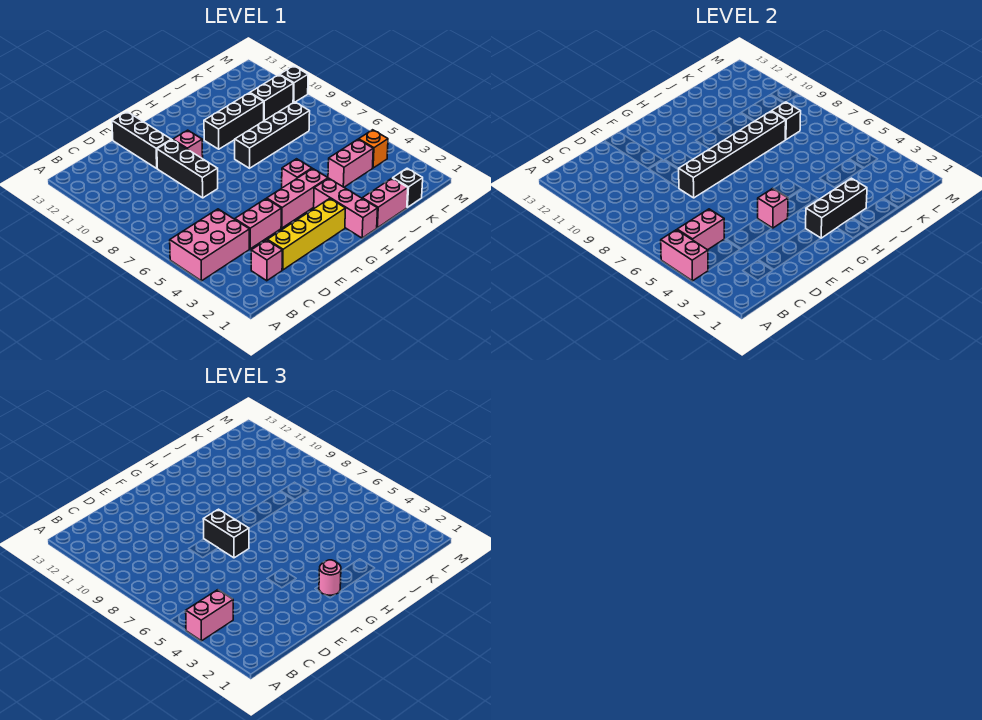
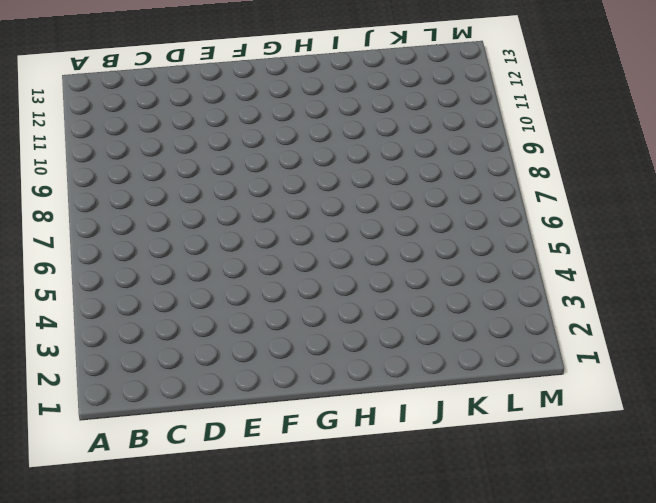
none -> pink 2x3 brick [170,209,249,281]
none -> pink 1x1 brick [251,240,282,281]
none -> yellow 1x4 brick [268,199,346,270]

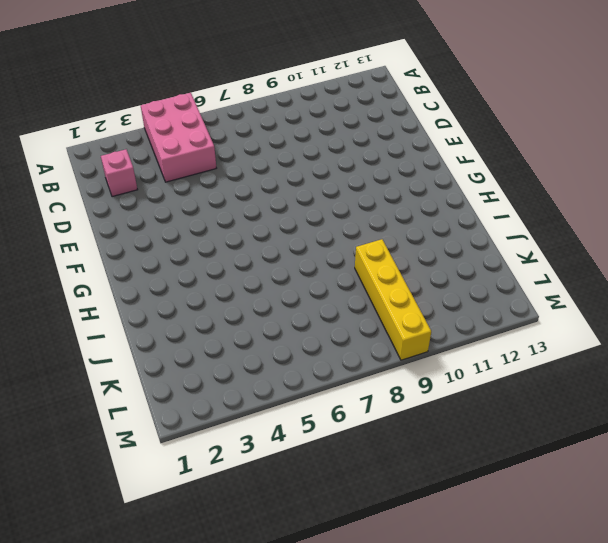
yellow 1x4 brick [355,239,431,360] -> yellow 1x4 brick moved to [268,199,346,270]
none -> pink 1x2 brick [235,199,281,249]
none -> black 1x3 brick [157,140,218,198]
none -> black 1x3 brick [112,112,171,168]

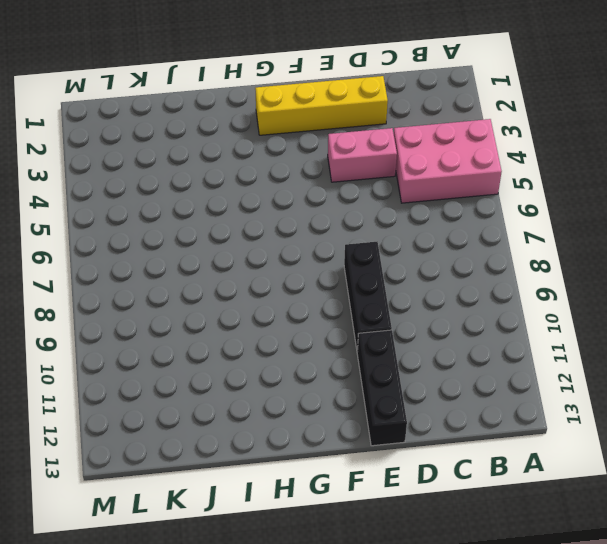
none -> pink 1x1 brick [251,240,282,281]
none -> pink 1x3 brick [267,169,328,228]
none -> pink 1x1 brick [173,130,203,159]

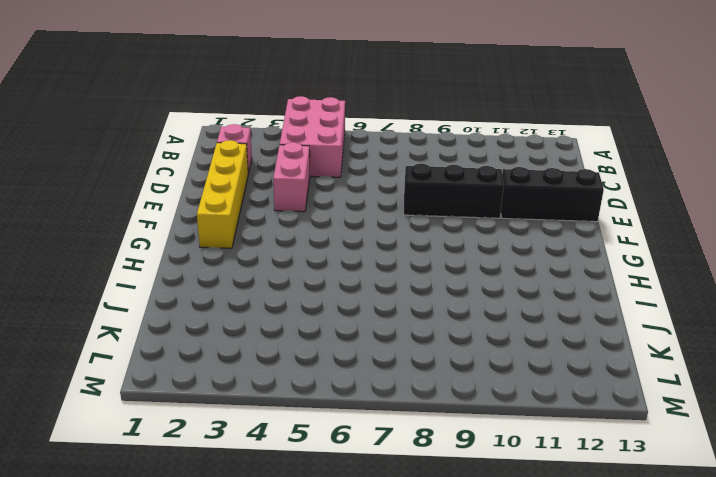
none -> pink 1x3 brick [267,169,328,228]
none -> pink 1x1 brick [173,130,203,159]
none -> pink 1x3 brick [314,178,378,238]

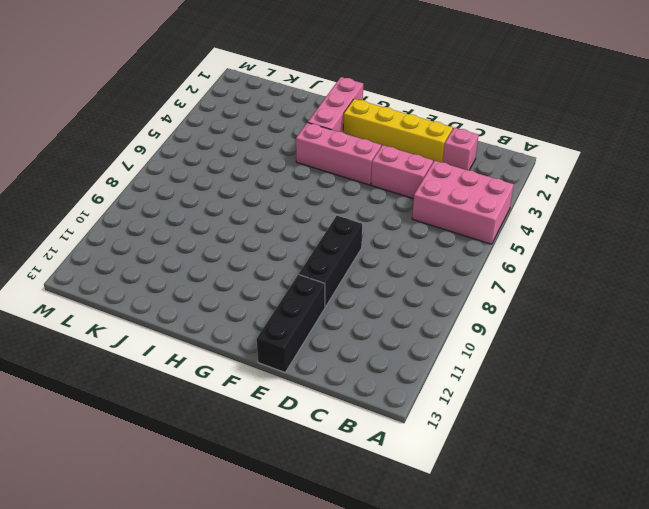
none -> pink 1x1 brick [173,130,203,159]
none -> pink 1x1 brick [282,159,312,188]
none -> black 1x4 brick [235,102,310,168]

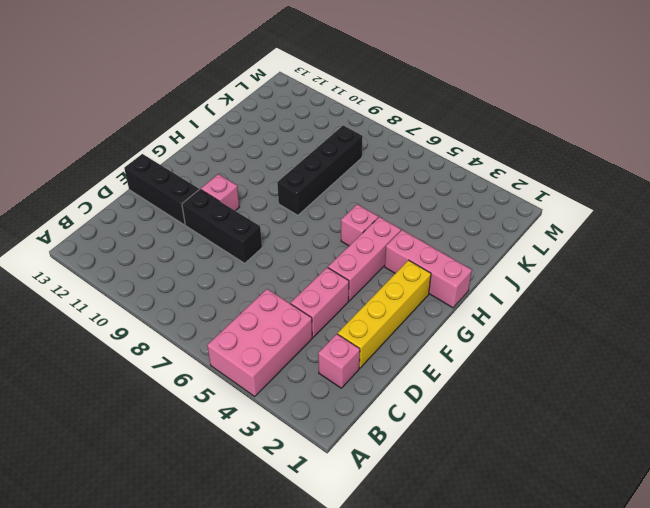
none -> black 1x3 brick [204,93,264,149]
none -> pink 1x2 brick [362,178,408,228]
none -> pink 1x2 brick [328,139,373,187]

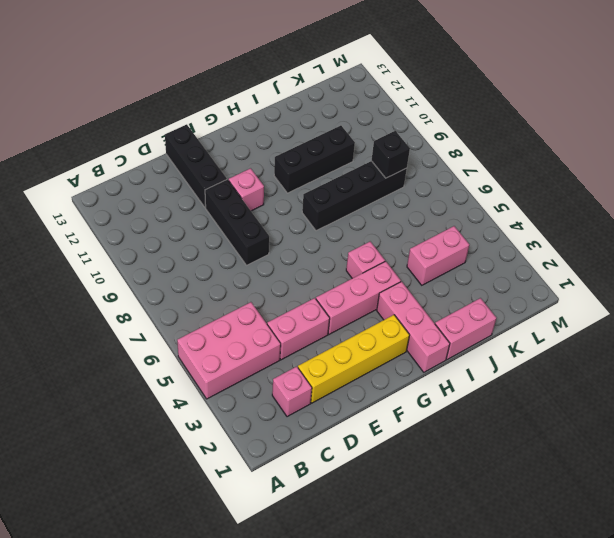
none -> black 1x1 brick [393,168,423,207]
none -> black 1x2 brick [250,75,293,121]
none -> orange 1x1 brick [359,130,388,168]

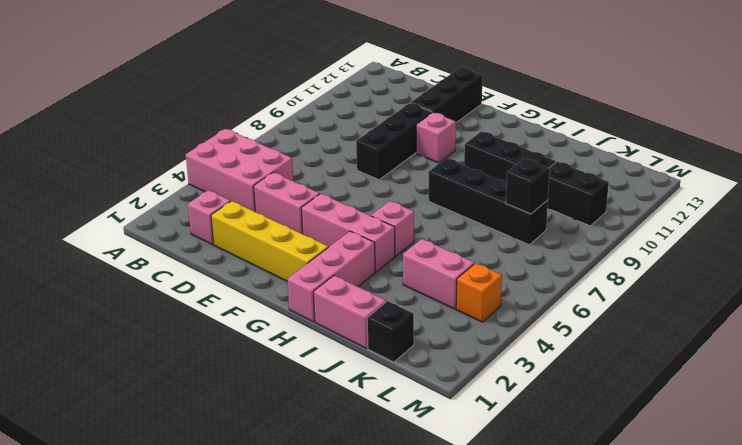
none -> black 1x1 brick [280,66,308,103]
none -> pink 1x2 brick [661,230,708,281]
none -> pink 1x2 brick [677,209,724,250]

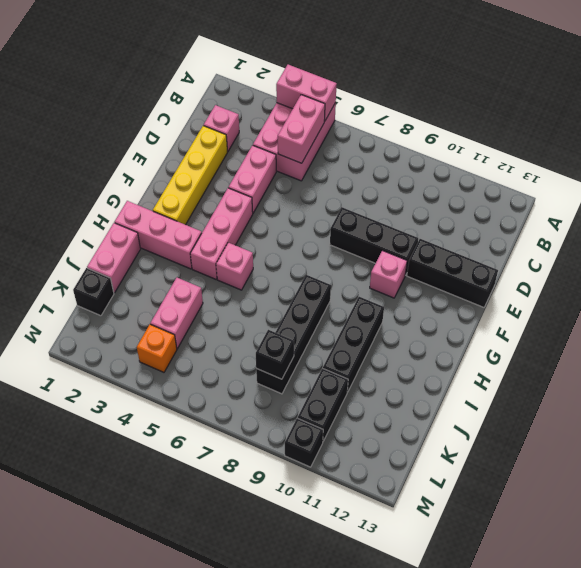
none -> black 1x6 brick [679,111,786,198]
none -> pink 1x1 brick [758,188,788,228]
none -> black 1x3 brick [806,178,867,238]

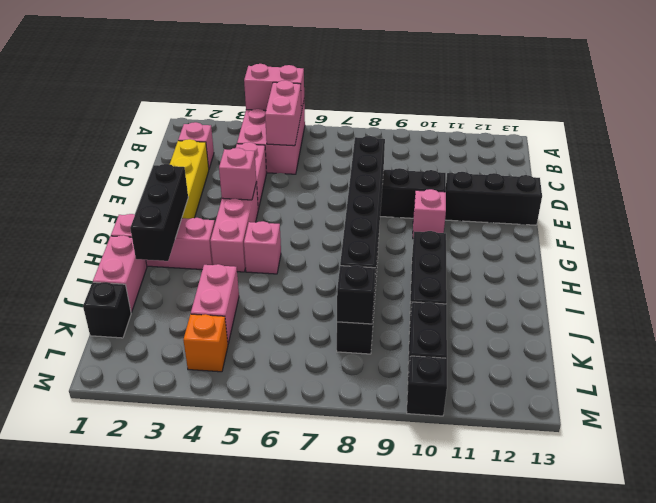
none -> pink 1x2 brick [186,590,233,641]
none -> black 1x2 brick [203,509,249,558]
none -> pink 1x1 round brick [319,560,341,595]

